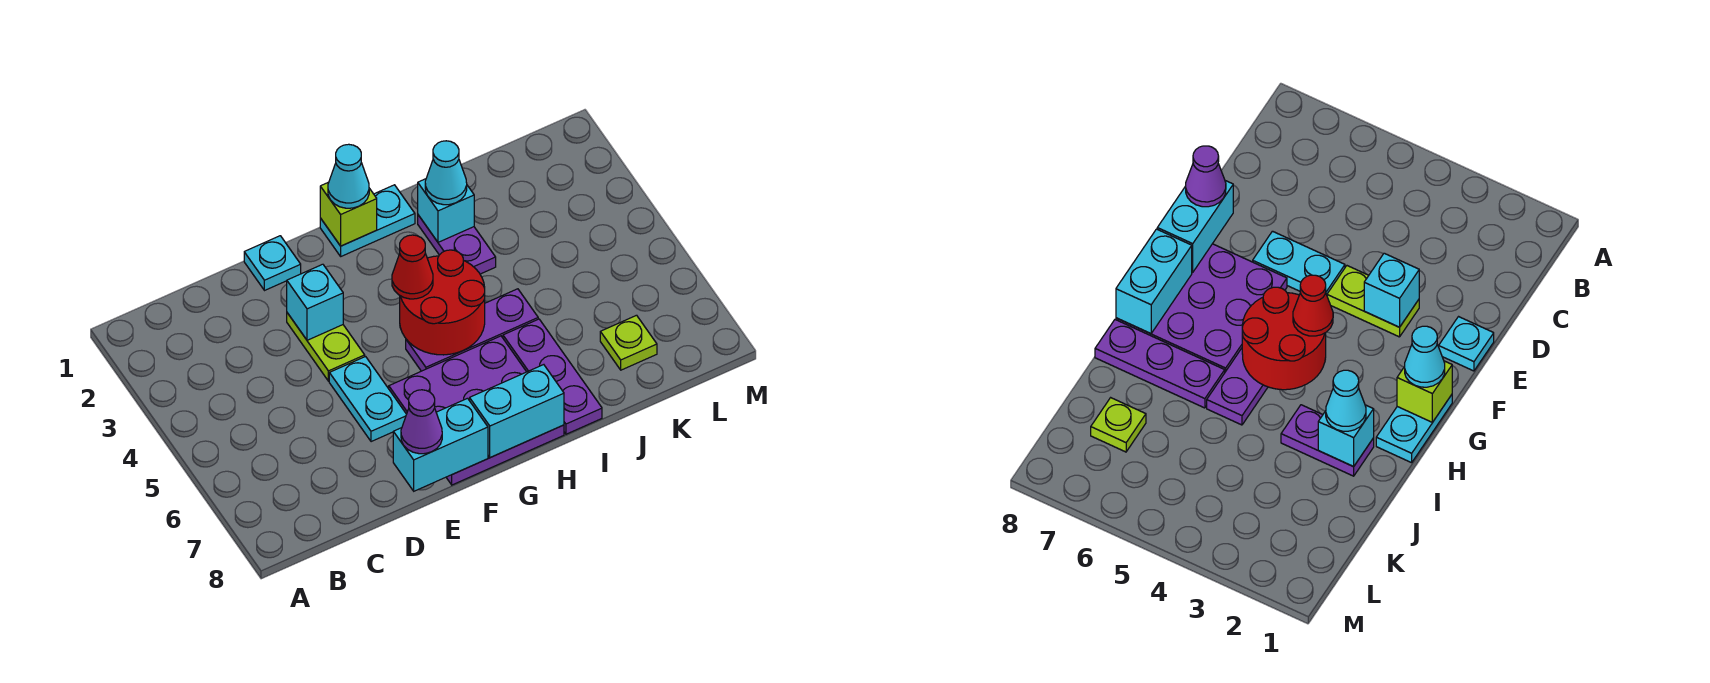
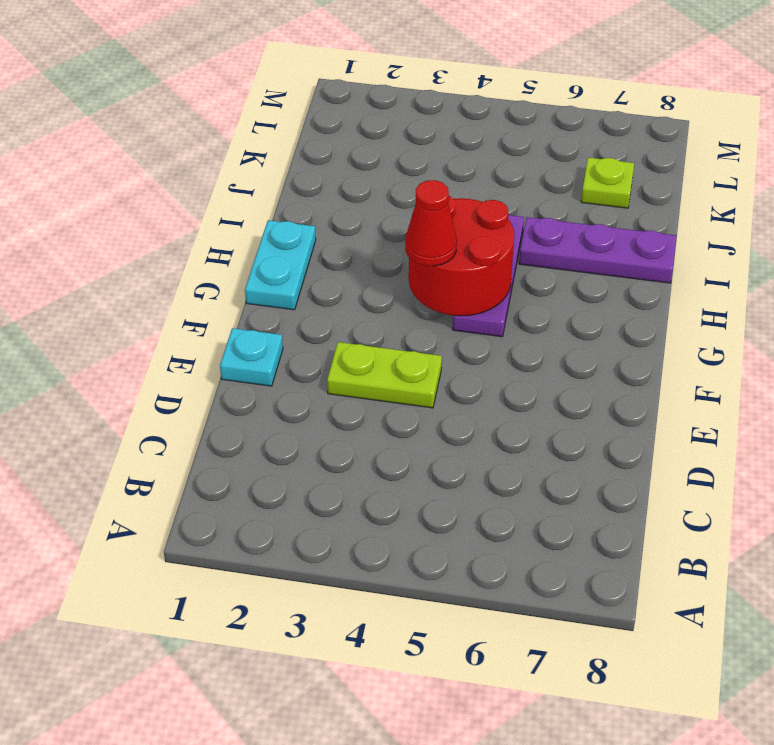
none -> cyan 1x2 plate [329,357,407,442]
none -> purple 3x3 plate [389,336,564,485]
none -> purple 1x2 plate [418,215,496,274]

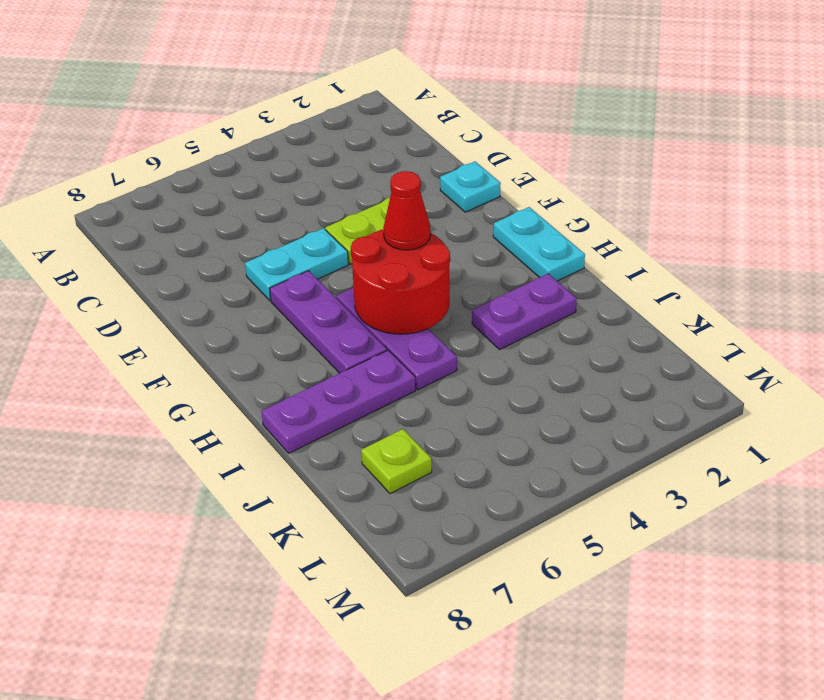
purple 1x3 plate [270,271,387,373] -> purple 3x3 plate [389,336,564,485]
none -> cyan 1x1 brick [287,264,343,340]
none -> cyan 1x2 brick [393,398,488,491]
none -> lime 1x1 brick [320,182,377,246]

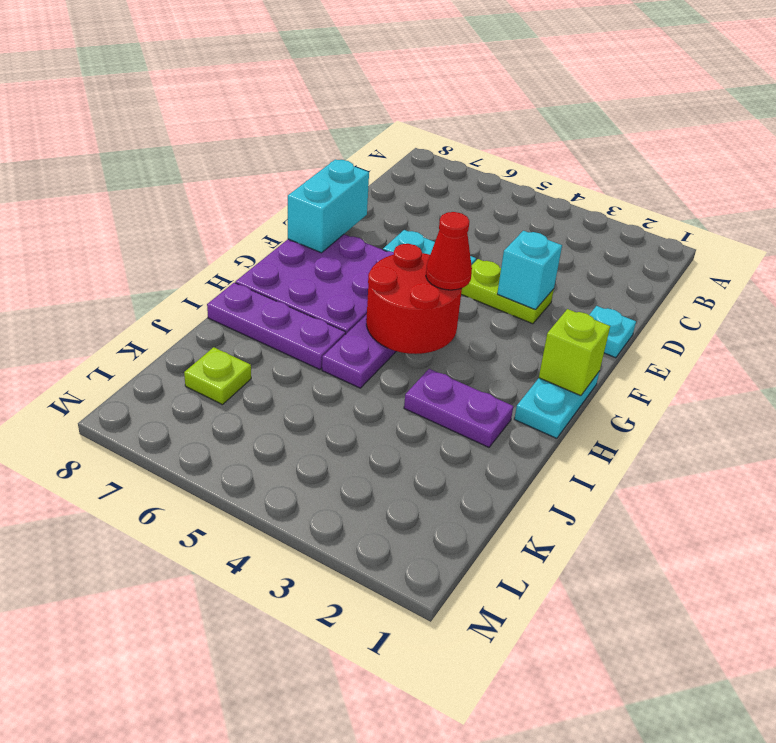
none -> cyan 1x2 brick [470,365,564,458]
none -> cyan 1x1 brick [418,179,474,242]
none -> purple 1x1 cone [401,390,442,454]

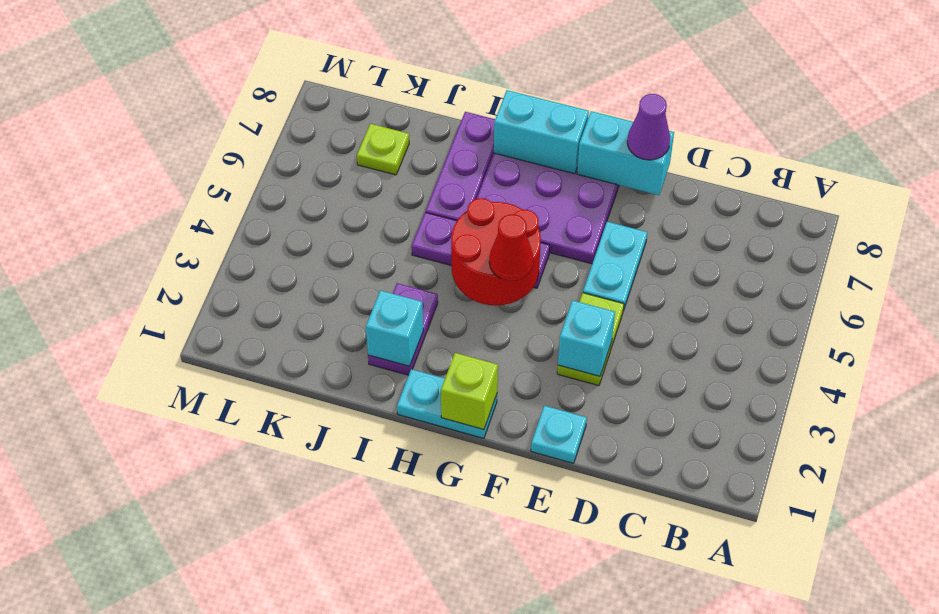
none -> cyan 1x1 cone [328,144,369,208]
none -> cyan 1x1 cone [425,141,467,205]

